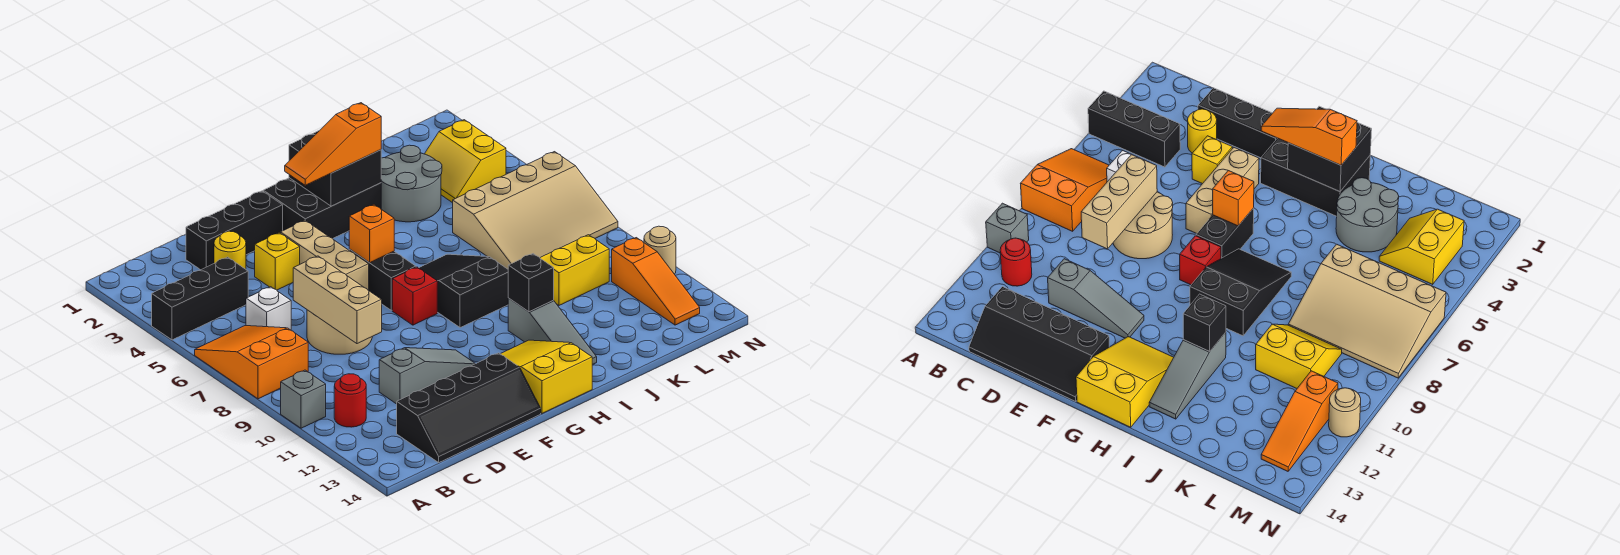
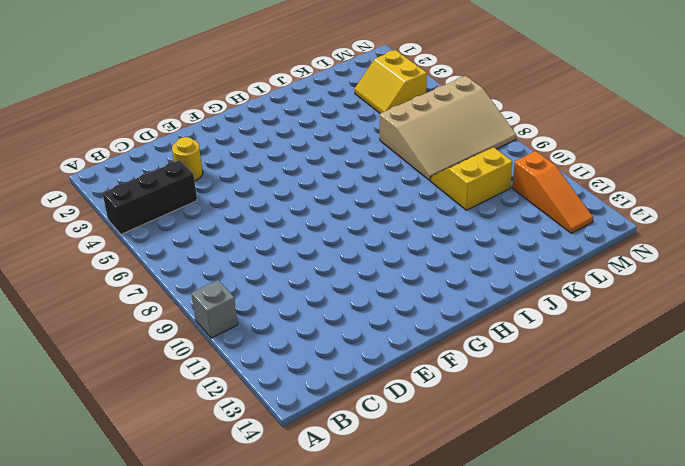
none -> orange 2x3 slope [195,326,308,399]
none -> red 1x1 round brick [334,374,366,427]
none -> white 1x1 brick [246,287,291,330]

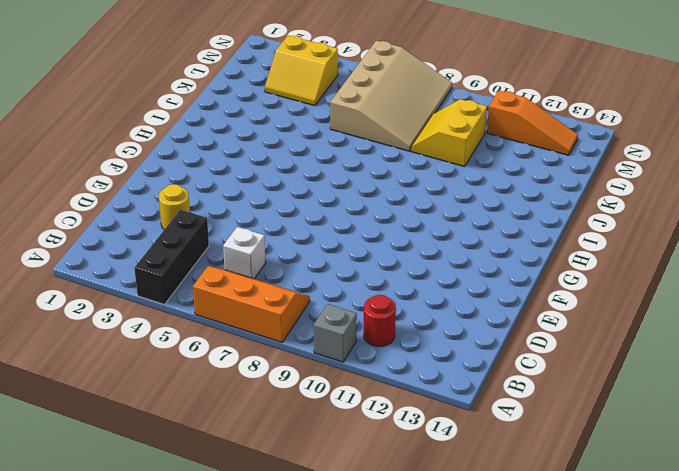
orange 2x3 slope [193,266,310,342] -> orange 2x3 slope turned to [195,326,308,399]
none -> black 2x4 slope [397,353,541,462]
none -> black 1x3 brick [186,191,283,270]
none -> tan 2x2 round brick [307,310,372,354]

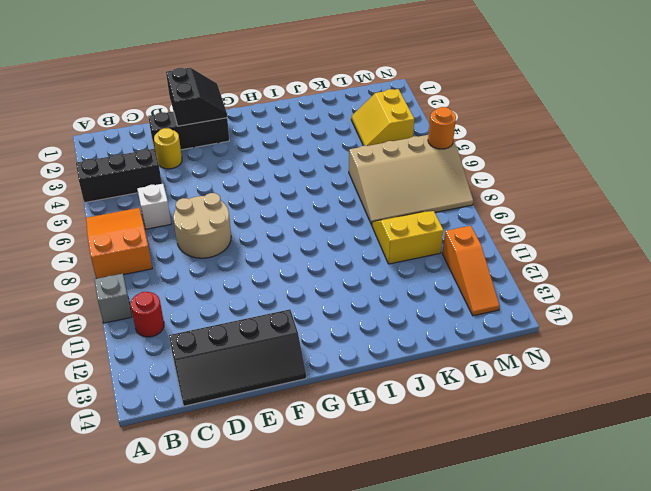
black 2x2 slope [166,68,227,126] -> none
orange 1x1 round brick [428,107,456,149] -> none
none -> grey 1x3 slope [379,348,475,404]
none -> yellow 1x1 brick [255,233,300,290]
none -> tan 1x3 brick [281,220,369,290]

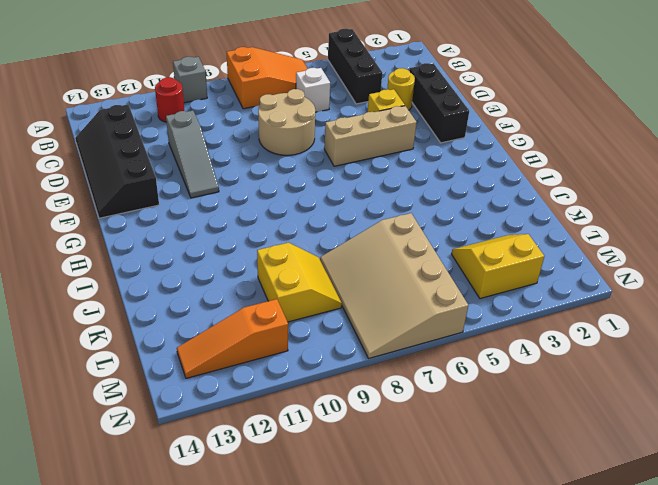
none -> black 2x3 brick [263,178,381,239]
none -> black 1x2 brick [349,249,416,310]
none -> red 1x1 brick [392,267,437,325]

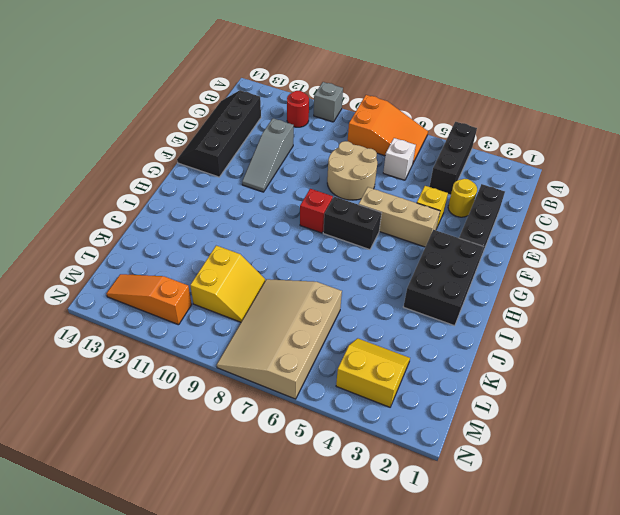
none -> yellow 2x3 slope [501,340,592,413]
none -> black 2x3 slope [419,254,508,328]
none -> grey 1x3 slope [508,298,597,365]

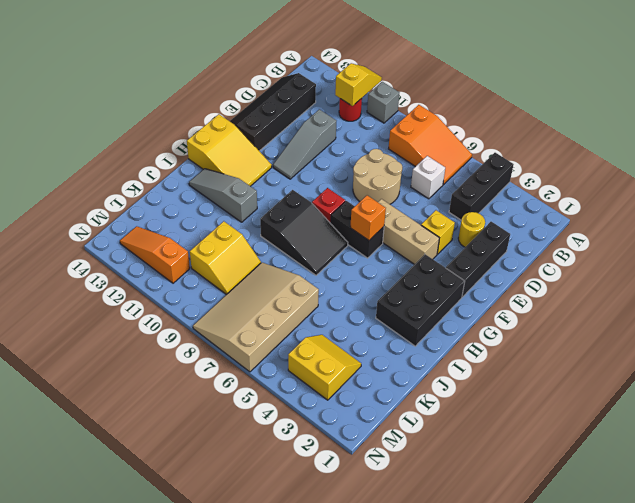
yellow 1x2 slope [335,63,382,106] -> none
none -> grey 2x2 round brick [381,145,442,222]
none -> tan 1x1 round brick [644,226,676,274]
none -> tan 1x3 brick [293,256,382,344]

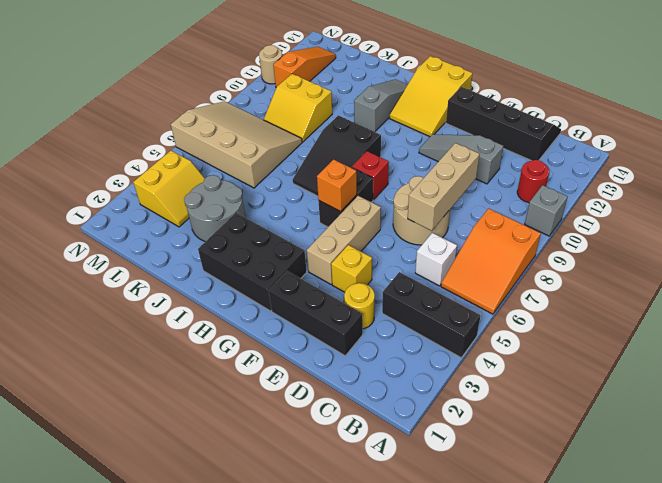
none -> black 2x2 brick [289,130,381,206]
none -> black 1x1 brick [508,254,554,312]
none -> orange 1x3 slope [285,103,381,185]

